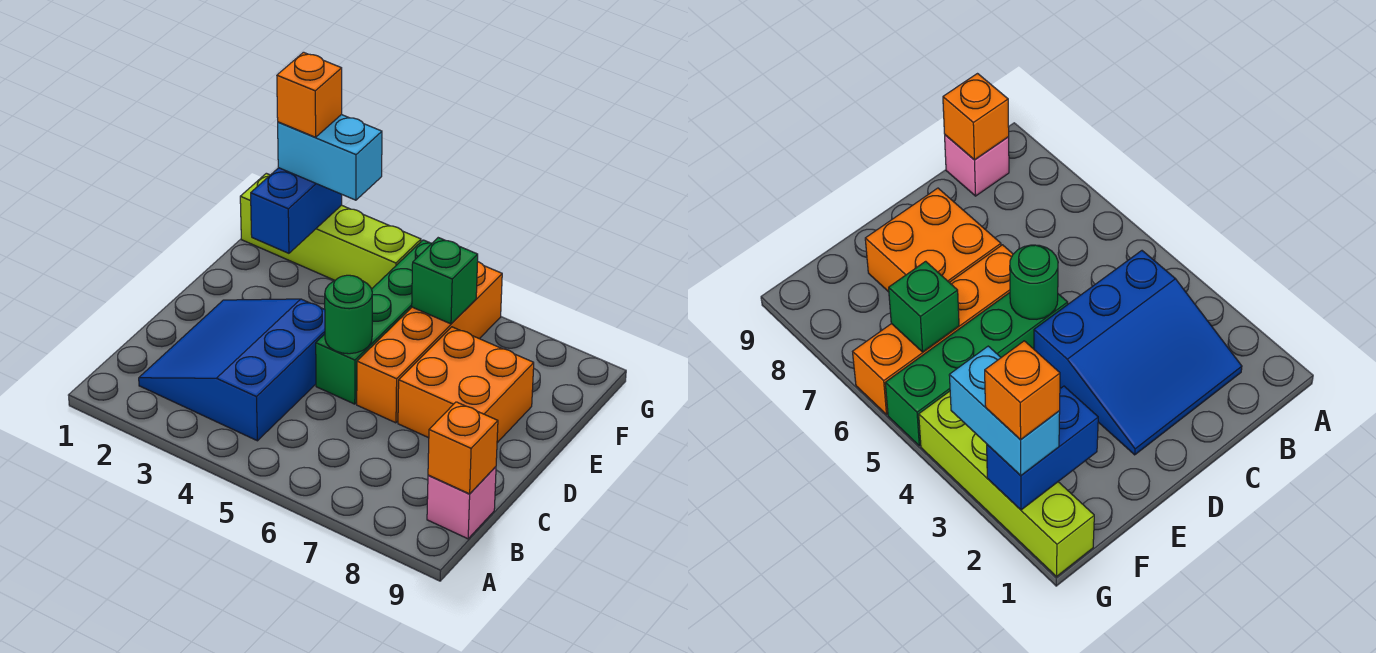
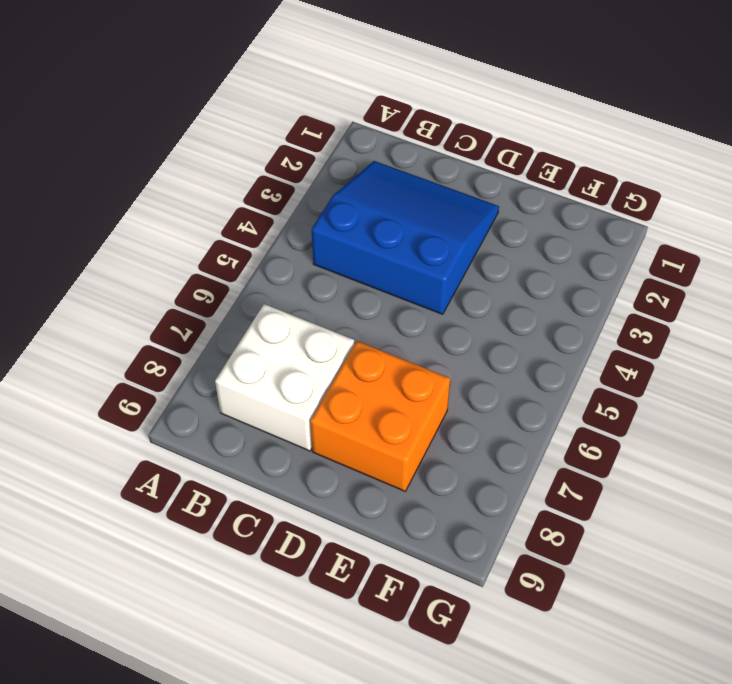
white 2x2 brick [215,304,354,451] -> none
none -> pink 1x1 brick [427,467,496,539]
none -> green 1x4 brick [316,240,432,404]
none -> orange 1x4 brick [357,262,502,423]

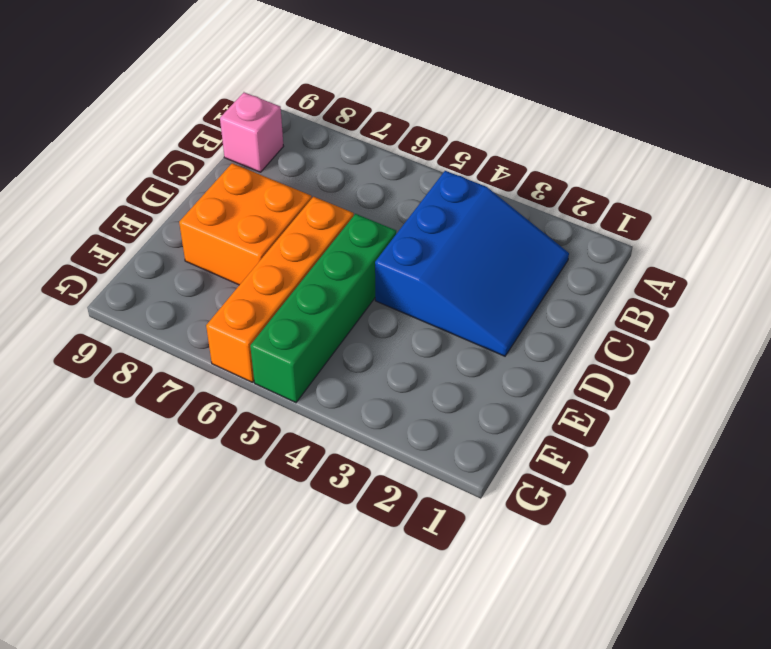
none -> lime 1x4 brick [240,173,421,289]
none -> orange 1x1 brick [428,402,498,494]
none -> green 1x1 round brick [325,275,372,354]

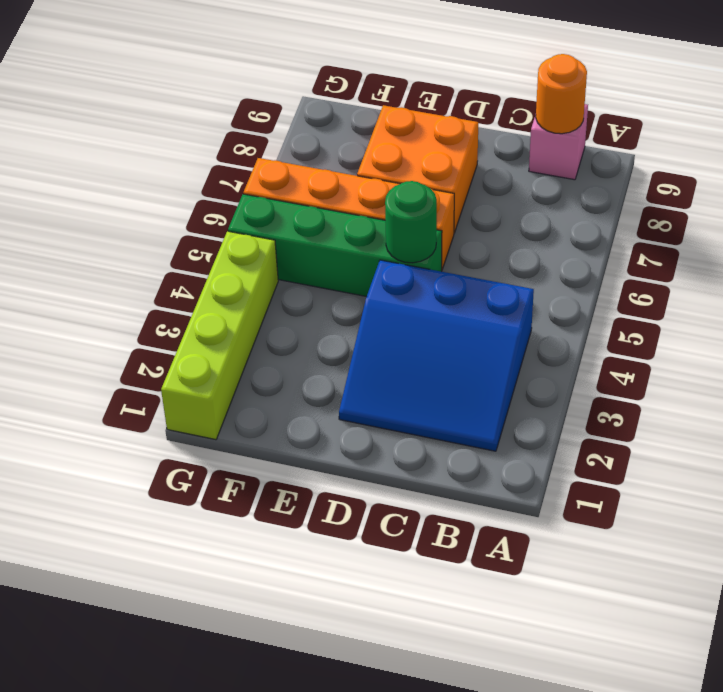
orange 1x1 round brick [536,54,587,134] -> orange 1x1 brick [428,402,498,494]
none -> blue 1x2 brick [251,168,342,253]
none -> green 1x1 brick [412,238,478,324]
none -> cyan 1x2 brick [278,115,382,200]

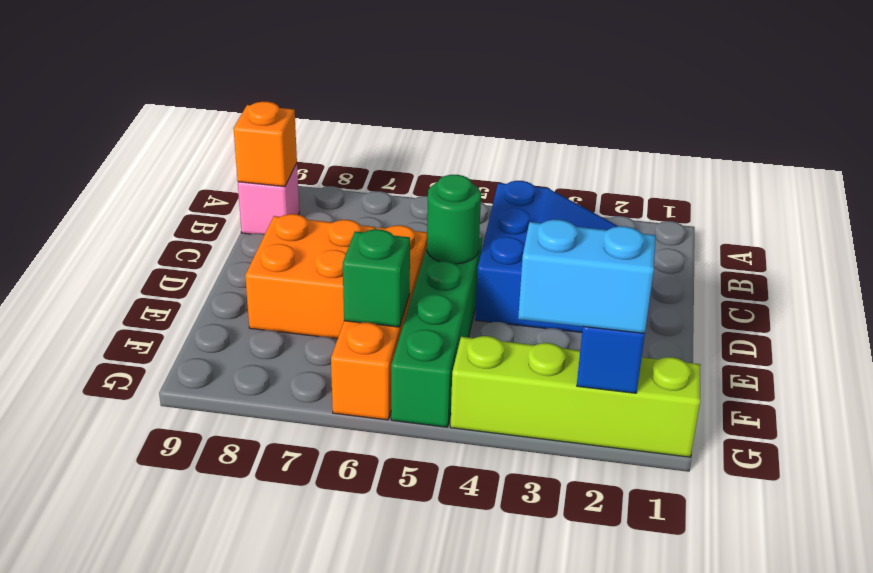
none -> orange 1x1 brick [277,52,342,137]

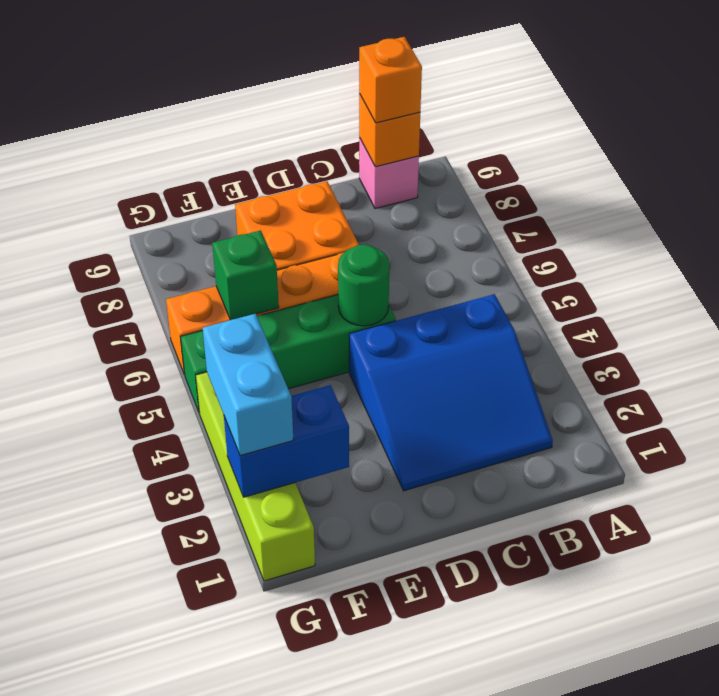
orange 1x1 brick [359,37,422,123] -> orange 1x1 brick moved to [277,52,342,137]

